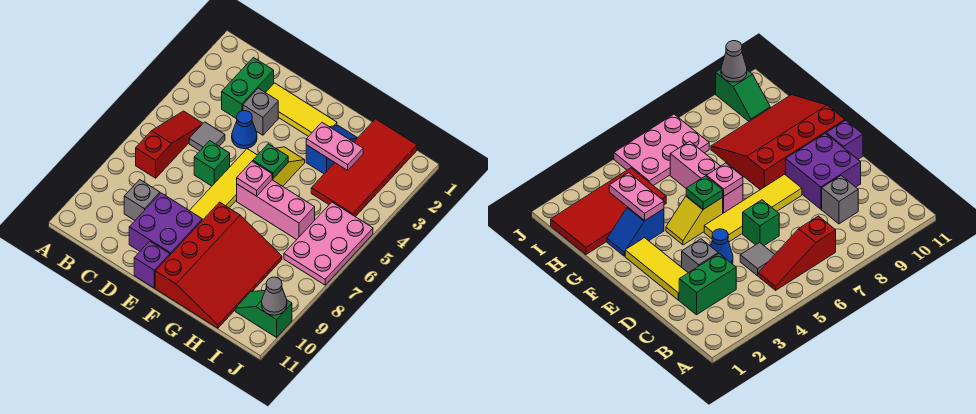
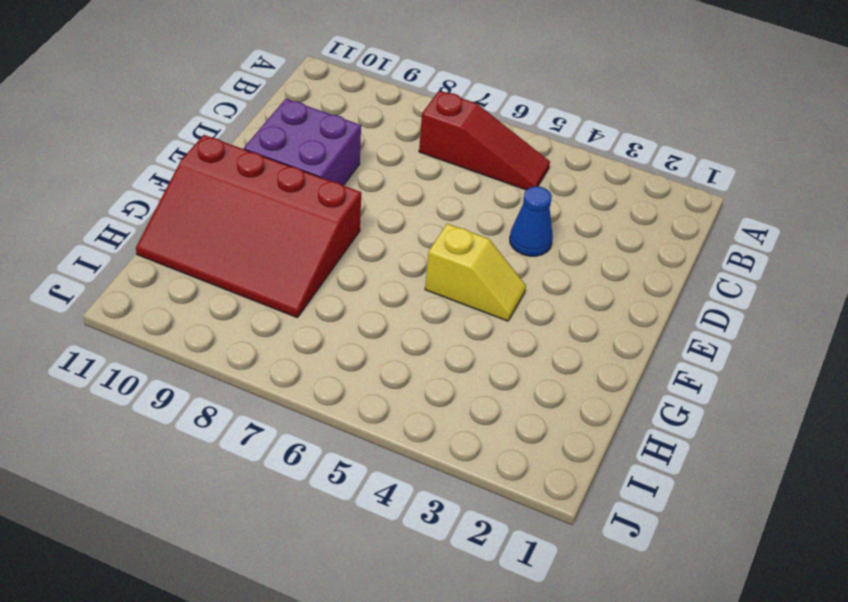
none -> green 1x2 brick [222,58,274,119]
none -> grey 1x1 tile [189,122,225,151]
none -> grey 1x1 brick [124,180,160,220]

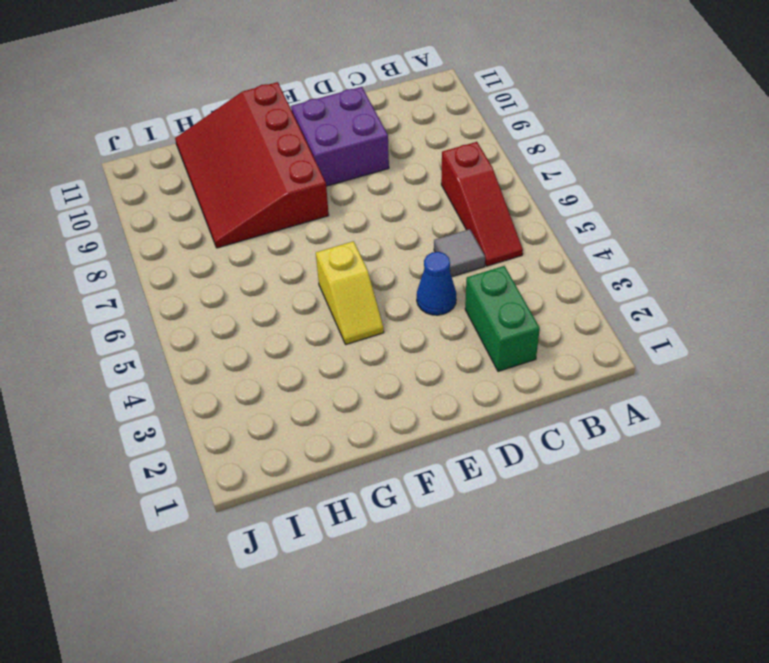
none -> grey 1x1 brick [124,180,160,220]
none -> yellow 1x3 tile [266,83,337,136]
none -> grey 1x1 brick [243,88,278,135]

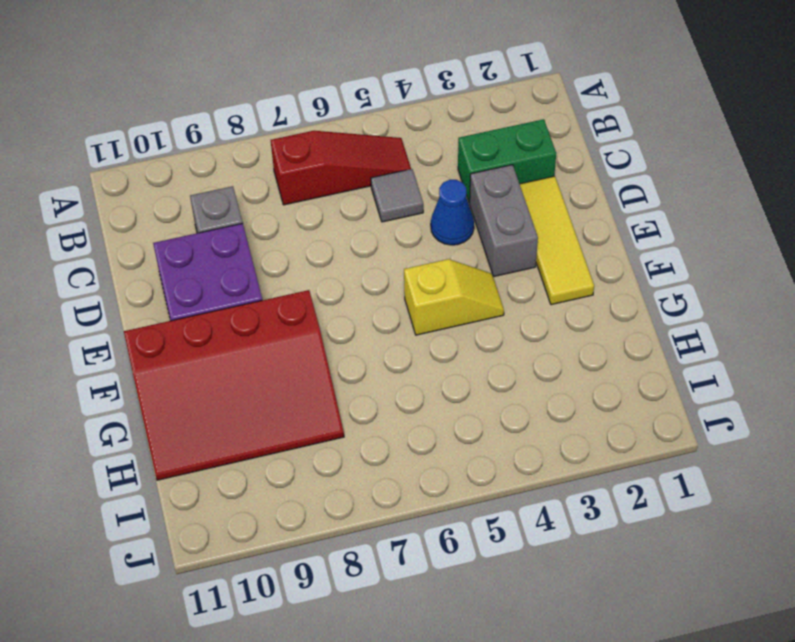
grey 1x2 brick [470,165,538,276] -> grey 1x1 brick [243,88,278,135]
none -> green 1x1 brick [194,141,230,186]
none -> yellow 1x4 tile [189,149,257,220]
none -> purple 1x1 brick [134,241,170,288]

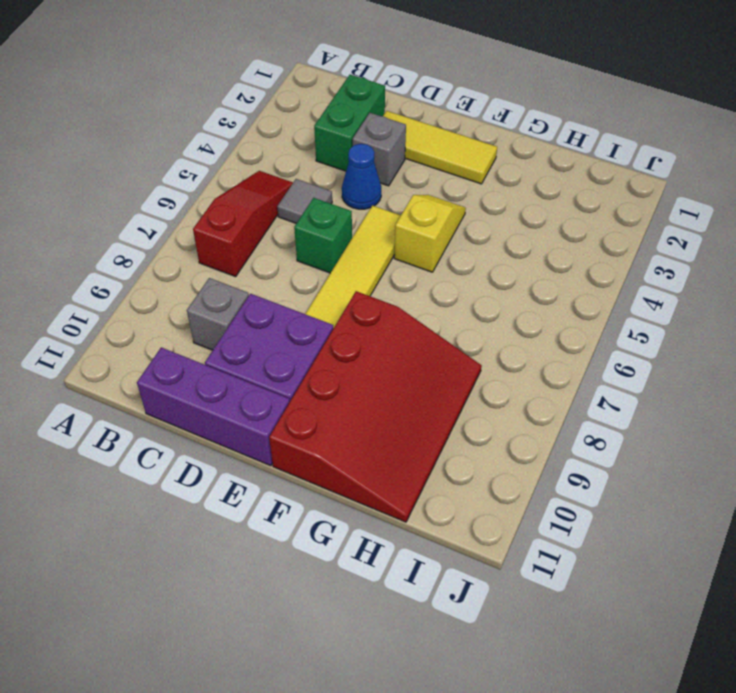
purple 1x3 brick [137,347,290,466] -> purple 1x1 brick [134,241,170,288]
none -> pink 1x3 brick [237,180,315,240]
none -> blue 1x2 slope [306,126,357,174]
none -> red 2x4 tile [311,119,417,217]

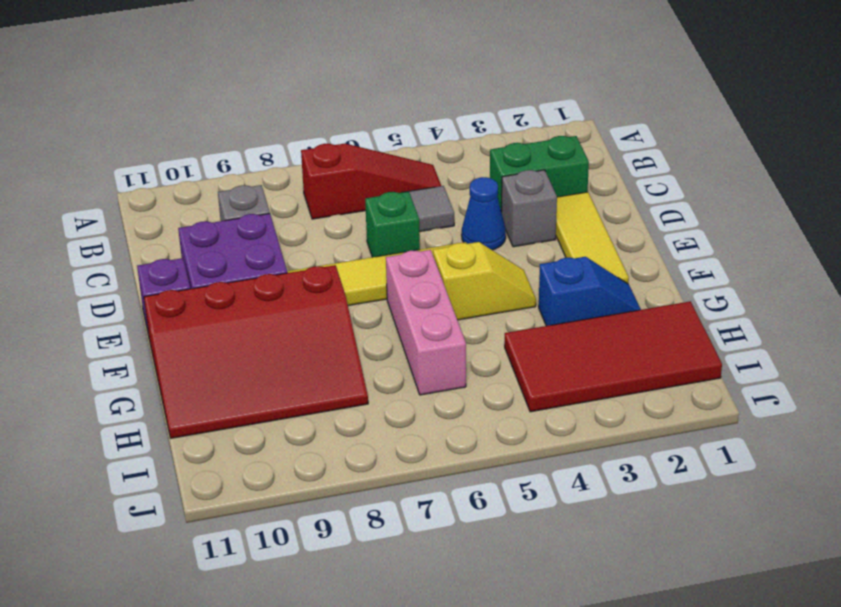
none -> pink 2x3 plate [284,202,373,285]
none -> green 1x2 slope [235,291,292,337]
none -> green 1x1 plate [253,144,288,179]

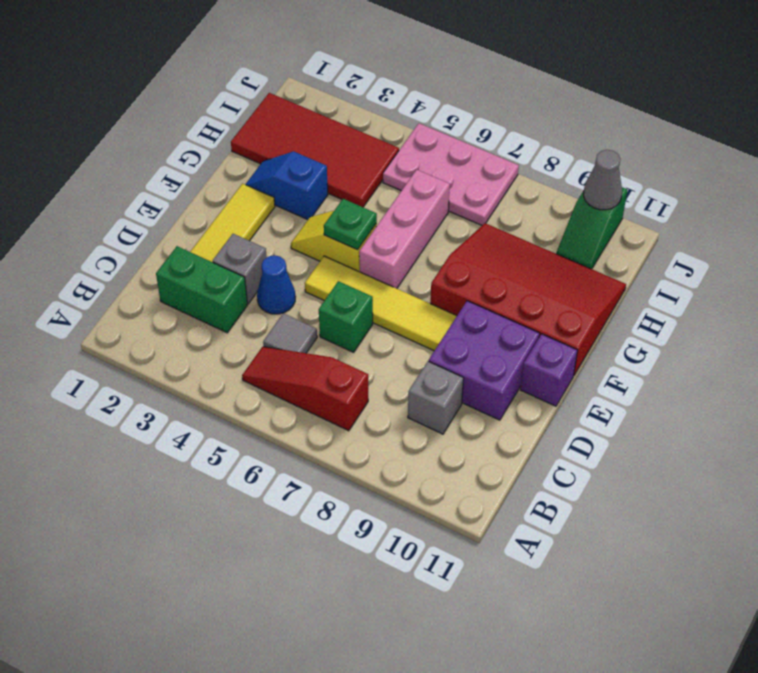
none -> pink 1x1 plate [237,161,272,196]
none -> pink 1x2 plate [306,123,363,170]

